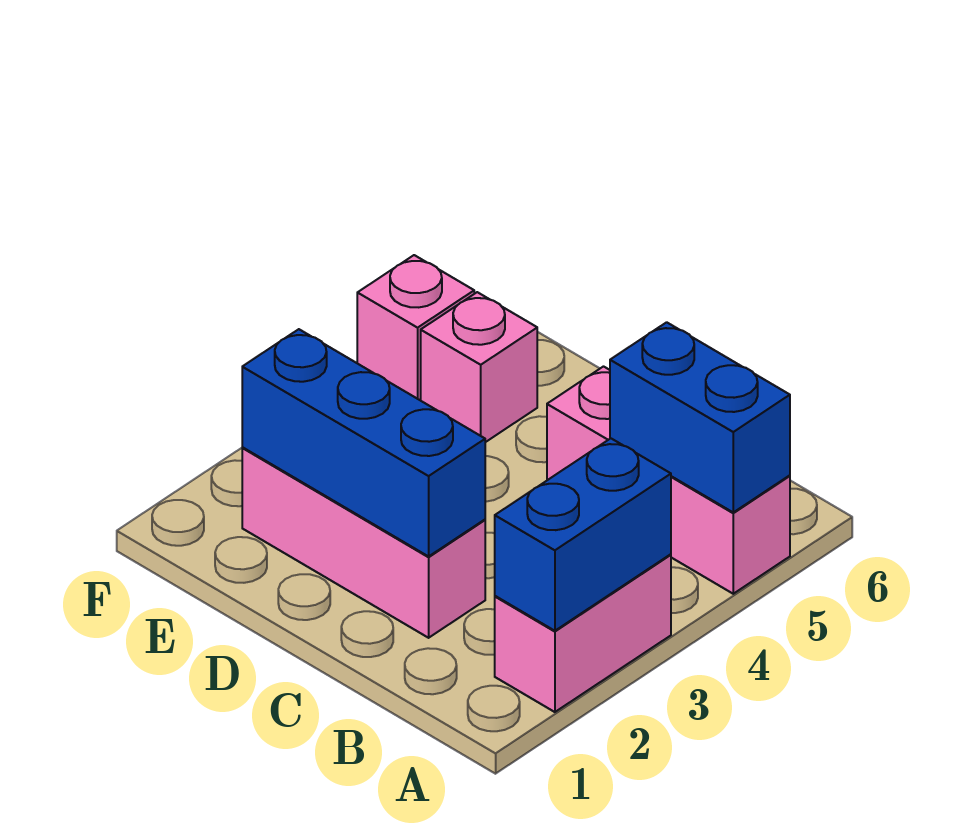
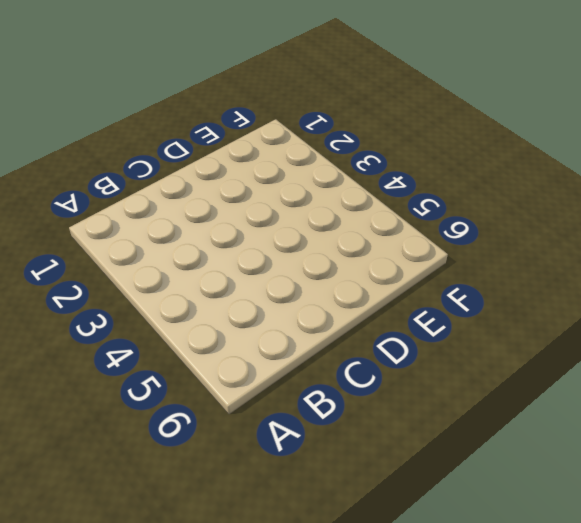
none -> pink 1x2 brick [495,555,671,712]
none -> pink 1x3 brick [547,367,790,594]

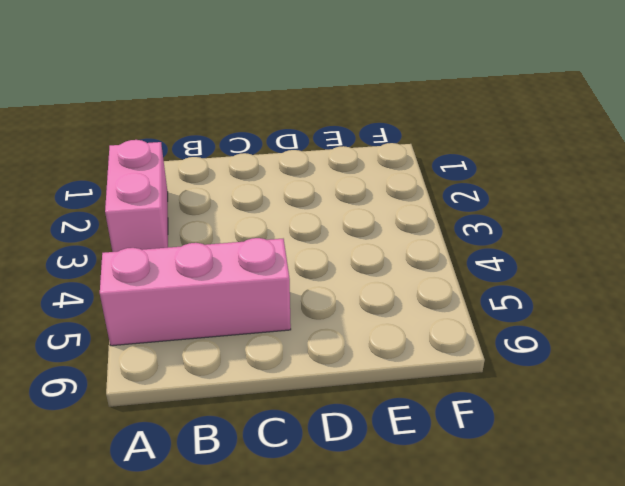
none -> pink 1x3 brick [242,447,485,638]
none -> pink 1x1 brick [421,292,537,442]

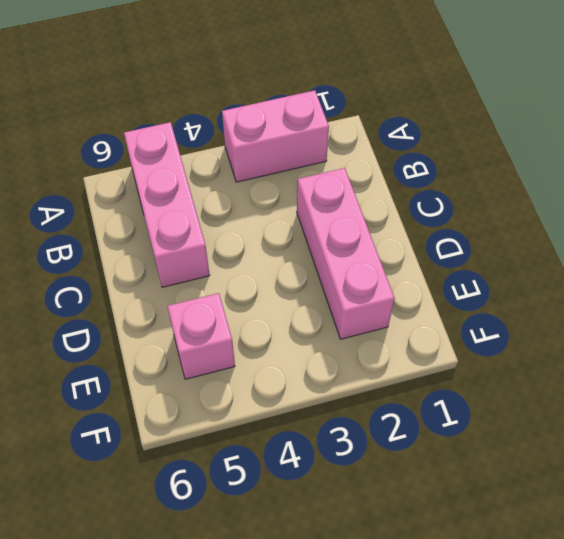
none -> pink 1x1 brick [357,255,474,400]
none -> blue 1x2 brick [495,438,671,631]

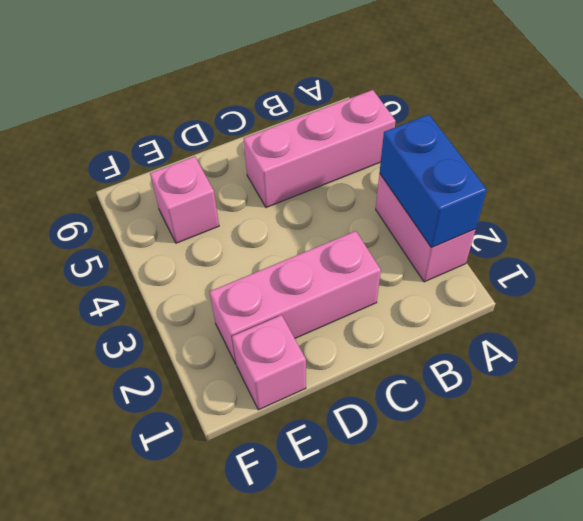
pink 1x1 brick [232,315,306,410] -> pink 1x1 brick moved to [357,255,474,400]
none -> blue 1x2 brick [610,322,790,512]
none -> blue 1x3 brick [242,329,485,556]

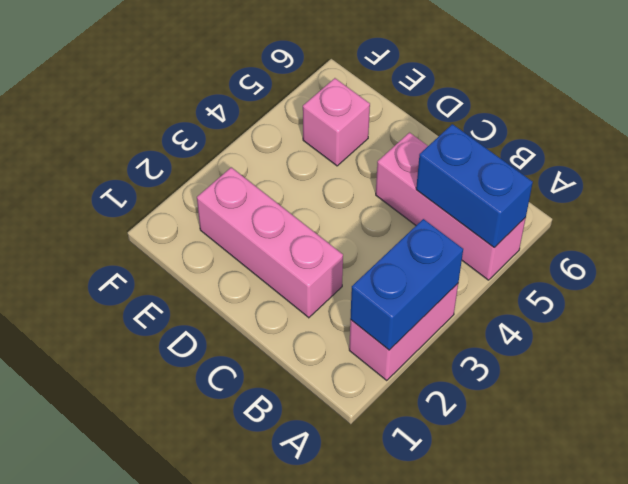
none -> pink 1x1 brick [357,255,474,400]
none -> blue 1x3 brick [242,329,485,556]

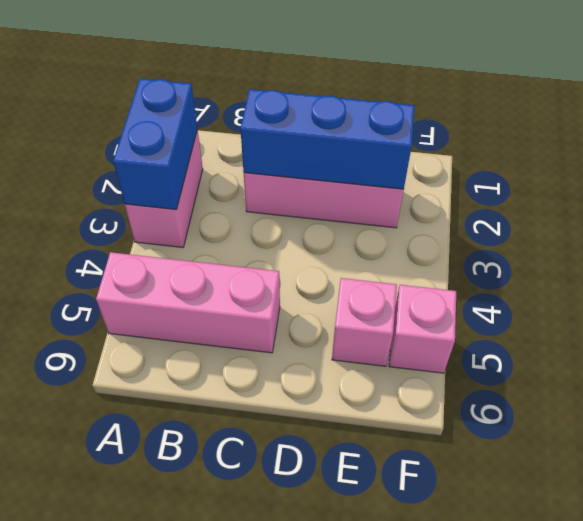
none -> blue 1x2 brick [610,322,790,512]

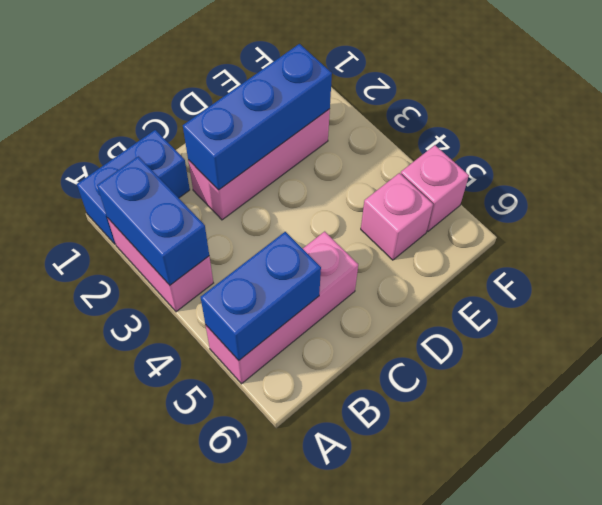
blue 1x2 brick [77,130,190,244] -> none

